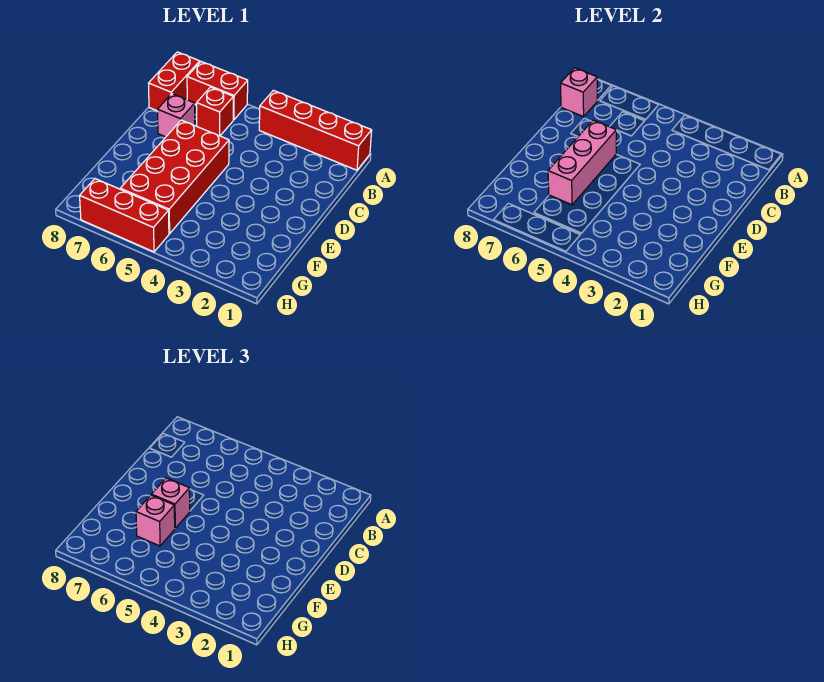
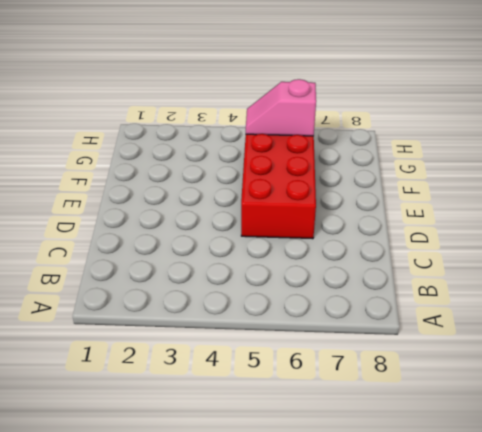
pink 1x2 slope [246,79,316,136] -> none
none -> red 1x4 brick [259,90,372,170]
none -> red 1x2 brick [187,62,248,120]

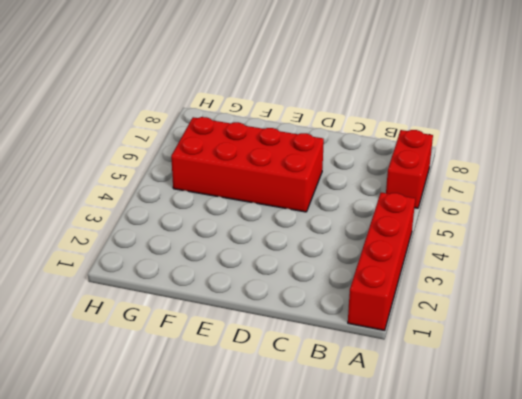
none -> red 1x2 brick [148,52,200,111]
none -> red 1x1 brick [197,87,233,136]

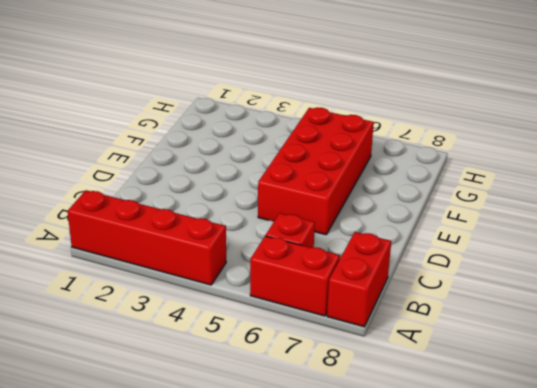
none -> pink 1x1 brick [158,94,195,137]
none -> red 1x3 brick [80,179,169,252]

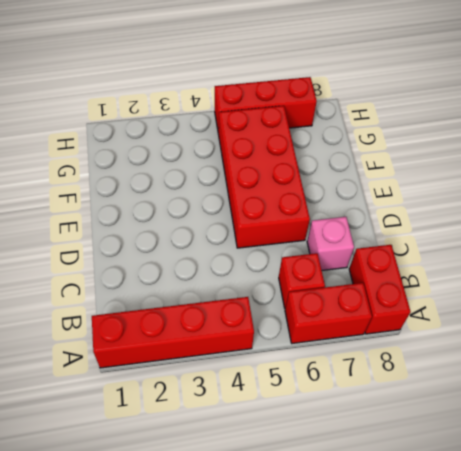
none -> pink 1x1 brick [560,68,597,117]
none -> pink 1x3 brick [548,120,616,205]

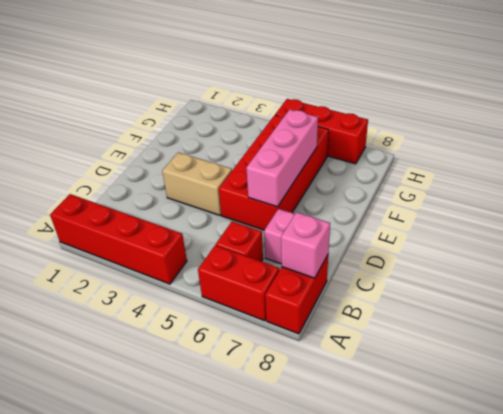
tan 1x2 brick [162,152,232,215] -> none
none -> pink 1x1 brick [152,478,190,528]
none -> pink 1x1 brick [136,495,175,546]

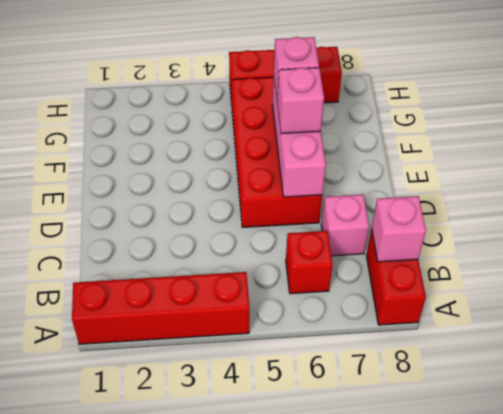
none -> red 1x2 brick [187,62,248,120]

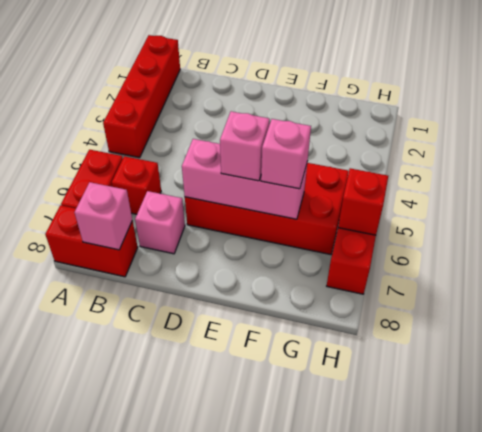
red 1x1 brick [338,168,388,235] -> none

